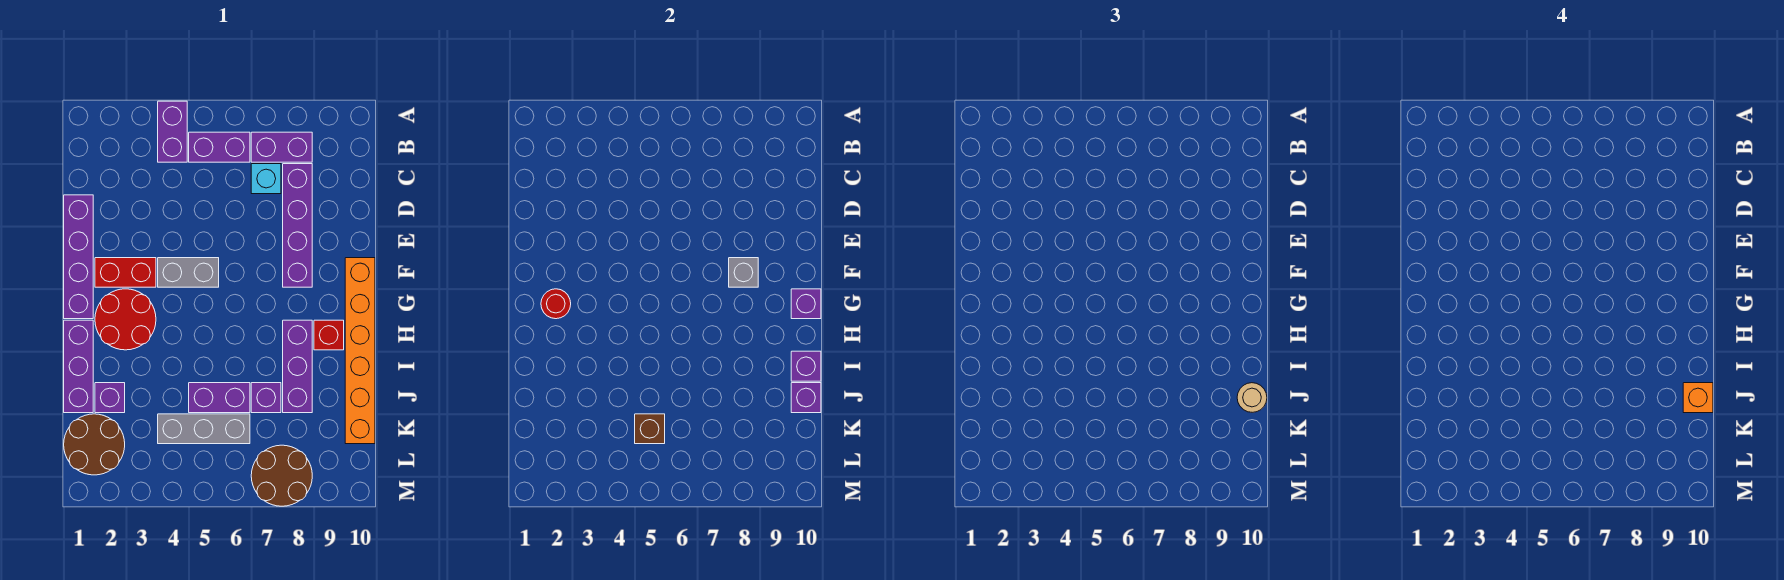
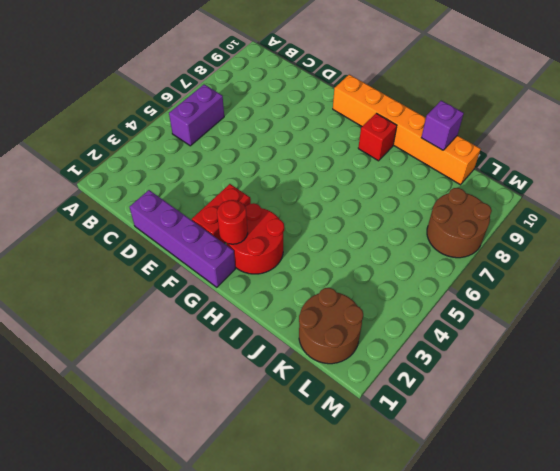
none -> purple 1x2 brick [158,101,187,162]
none -> purple 1x2 brick [251,132,312,162]
none -> cyan 1x1 brick [251,164,281,194]

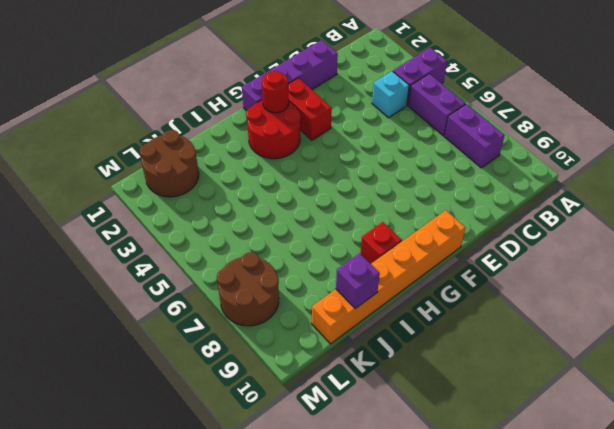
cyan 1x1 brick [372,71,409,118] -> cyan 1x1 brick moved to [251,164,281,194]
none -> purple 1x4 brick [283,164,312,287]
none -> grey 1x2 brick [158,258,219,287]
none -> purple 1x3 brick [64,320,93,413]

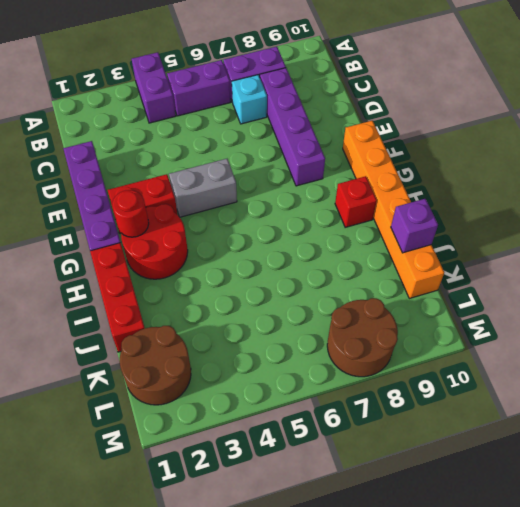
red 1x3 brick [90,243,145,352] -> purple 1x3 brick [64,320,93,413]
none -> purple 1x3 brick [283,320,312,413]
none -> purple 1x1 brick [95,383,125,413]
none -> purple 1x2 brick [189,383,250,413]

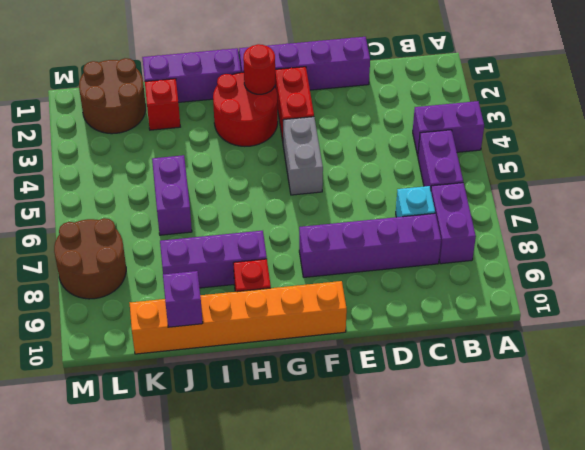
red 1x1 brick [145,79,180,130] -> purple 1x1 brick [95,383,125,413]
none -> purple 1x1 brick [251,383,281,413]
none -> grey 1x3 brick [158,414,250,444]
none -> grey 1x1 brick [729,258,758,287]

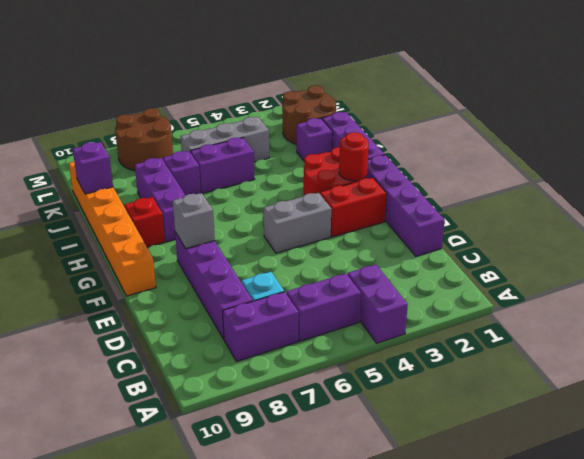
none -> purple 1x1 brick [791,289,821,319]
none -> purple 1x1 brick [791,351,821,381]
none -> brown 1x1 brick [635,414,665,444]

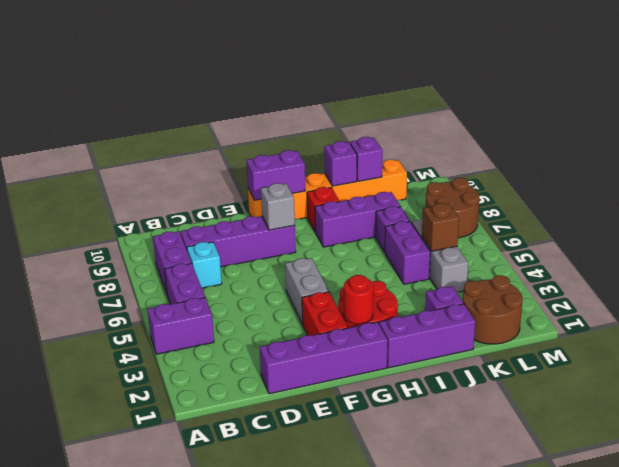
purple 1x2 brick [246,150,305,200] -> purple 1x1 brick [791,289,821,319]
none -> tan 1x1 round brick [1237,383,1267,412]
none -> orange 1x1 brick [1683,383,1713,413]

